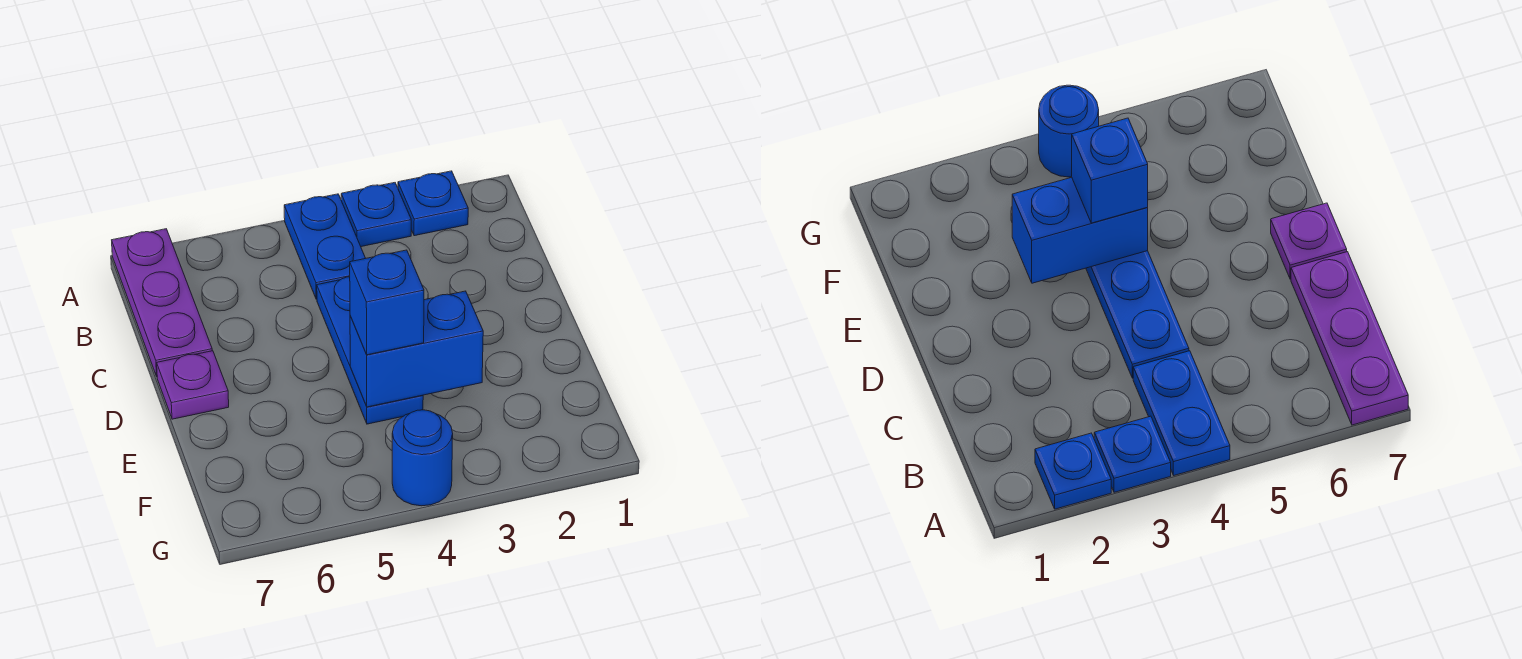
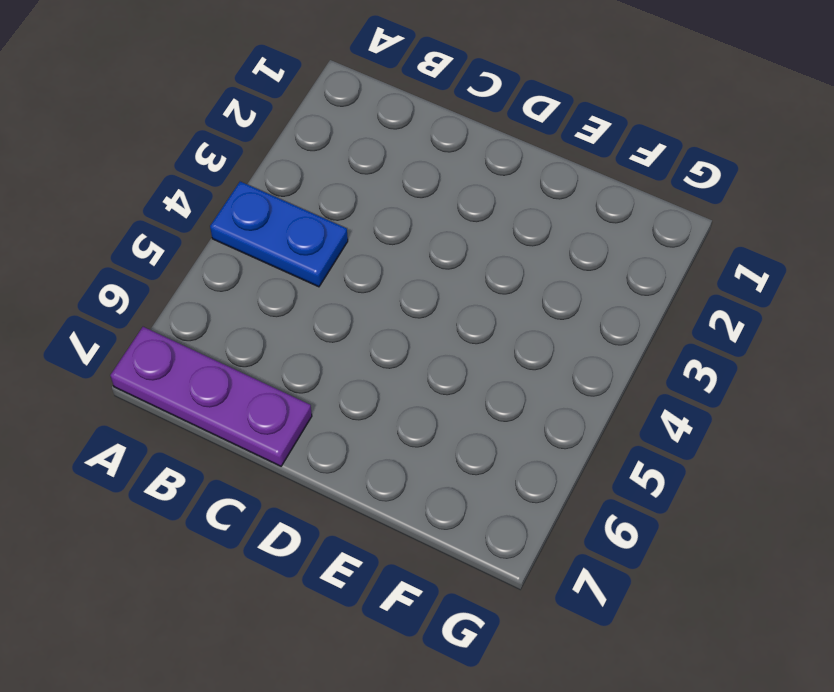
none -> blue 1x1 plate [398,171,468,236]
none -> blue 1x1 plate [341,183,411,247]

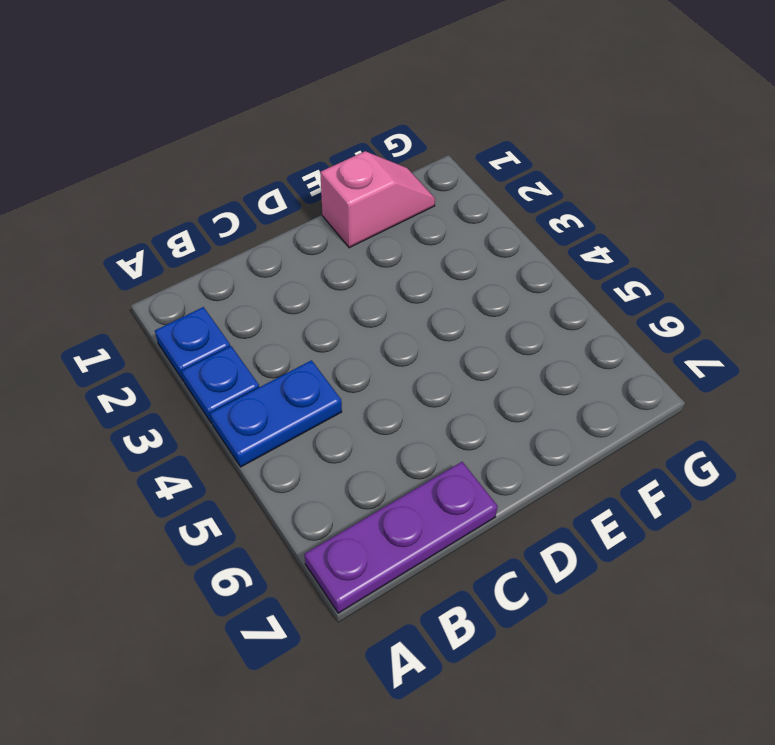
pink 1x2 slope [320,151,435,248] -> none
none -> blue 1x3 plate [317,277,423,424]
none -> purple 1x1 plate [157,351,229,419]

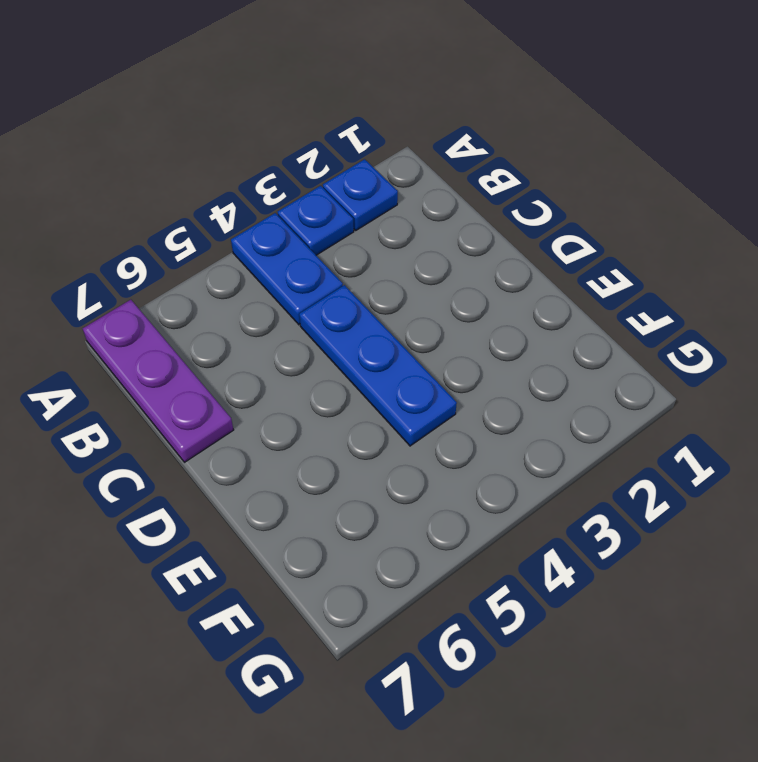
none -> purple 1x1 plate [157,351,229,419]
none -> blue 1x1 round brick [392,410,453,506]

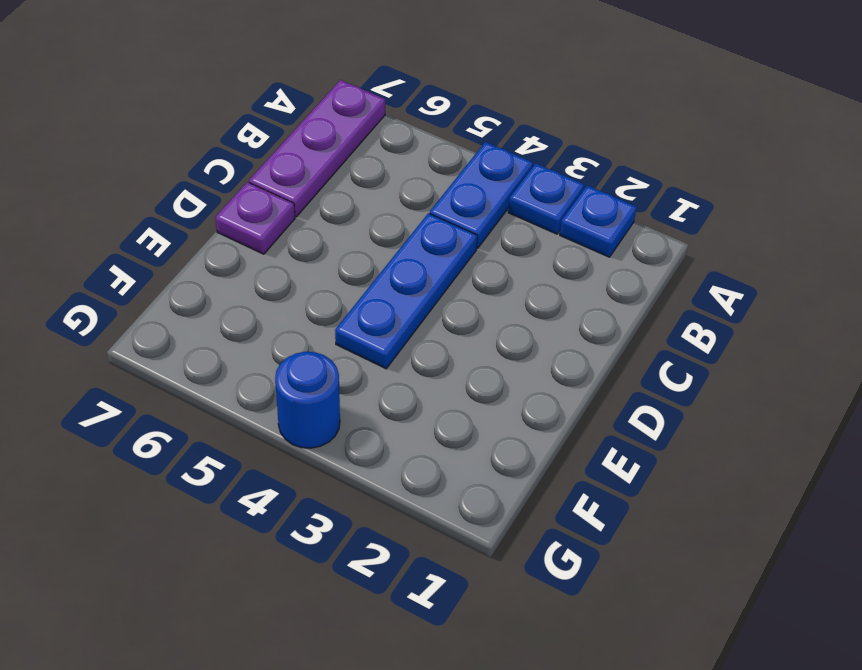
none -> blue 1x2 brick [350,291,483,407]
none -> blue 1x1 brick [350,250,424,355]

